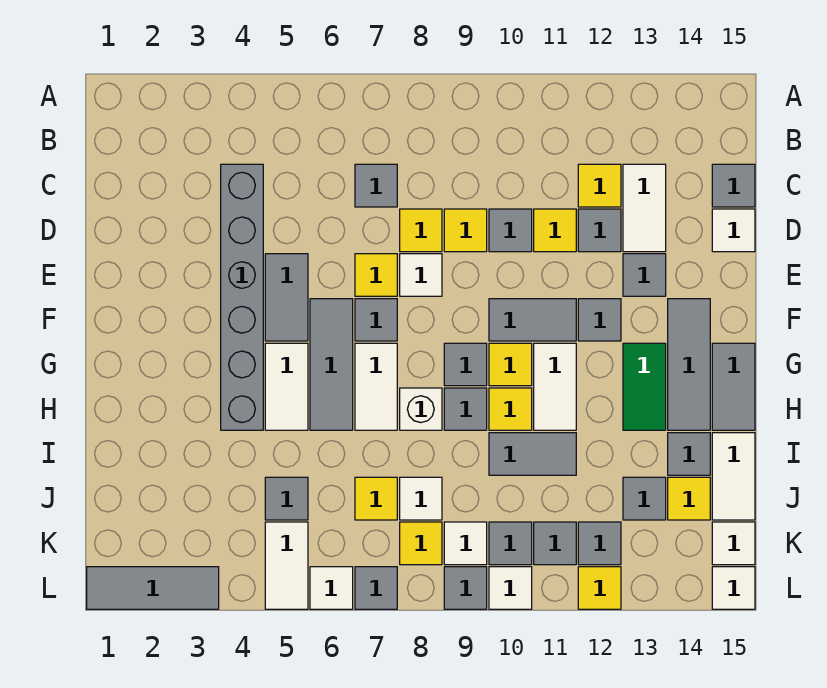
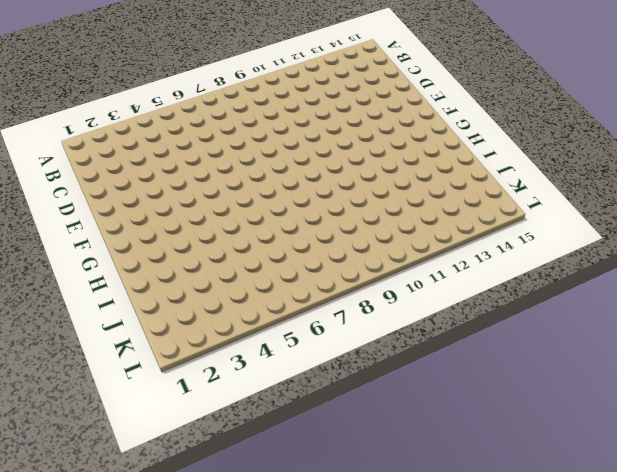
none -> grey 1x6 brick [221,164,263,430]
none -> grey 1x1 tile [355,164,397,207]
none -> yellow 1x1 tile [578,164,621,207]
none -> white 1x2 tile [623,164,666,252]

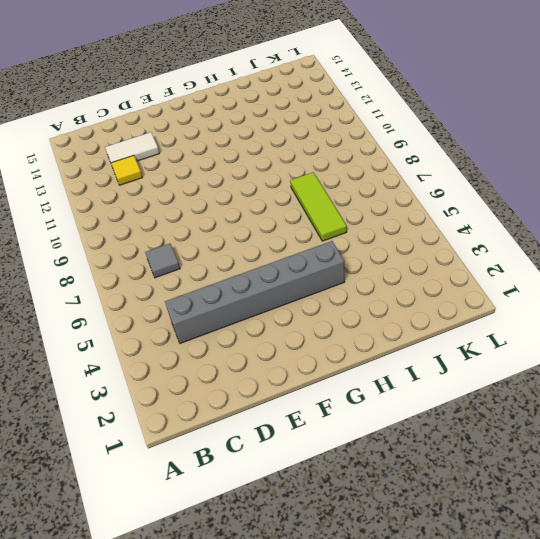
lime 1x3 tile [290,172,347,241] -> none
none -> grey 1x1 tile [712,164,755,207]
none -> yellow 1x1 tile [400,209,442,252]
none -> yellow 1x1 tile [444,209,487,252]
none -> grey 1x1 tile [489,209,532,252]

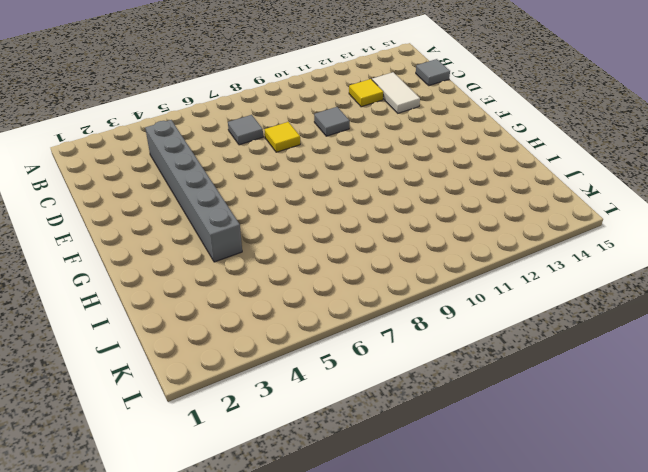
none -> yellow 1x1 tile [444,209,487,252]
none -> yellow 1x1 tile [534,209,576,252]
none -> grey 1x1 tile [578,209,621,252]
none -> white 1x1 tile [712,209,755,252]

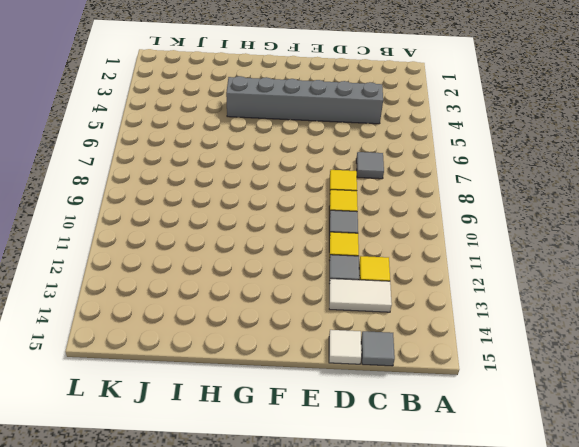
none -> grey 1x2 tile [265,254,308,341]
none -> yellow 1x1 tile [355,254,397,296]
none -> white 1x1 tile [400,254,442,296]
none -> grey 1x1 tile [623,254,666,296]

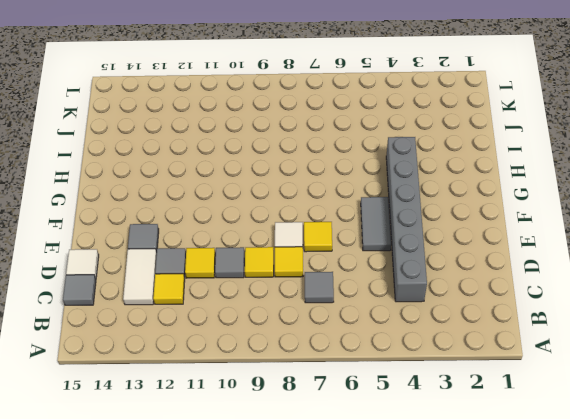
none -> grey 1x3 tile [310,299,353,430]
none -> grey 1x1 tile [355,299,397,341]
none -> grey 1x2 tile [489,299,576,341]
none -> grey 1x1 tile [578,299,621,341]

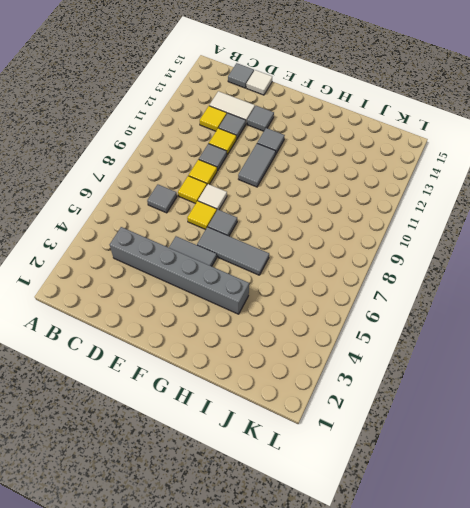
none -> grey 1x3 tile [668,299,710,430]
none -> white 1x2 tile [265,343,308,430]
none -> white 1x2 tile [355,343,397,430]
none -> grey 1x1 tile [444,343,487,386]

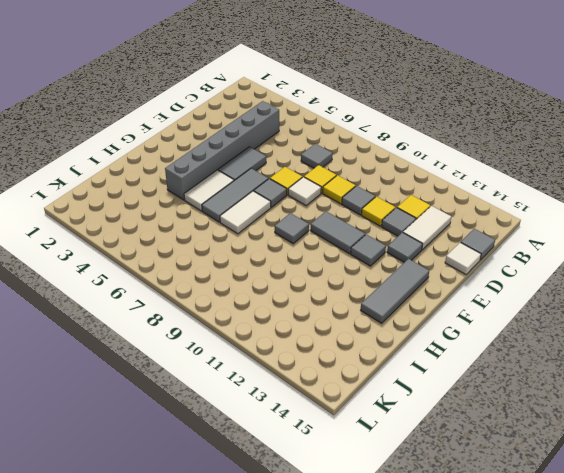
none -> yellow 1x1 tile [489,343,532,386]
none -> white 1x2 tile [534,343,576,430]
none -> green 1x2 tile [623,343,666,430]
none -> grey 1x2 tile [712,343,755,430]

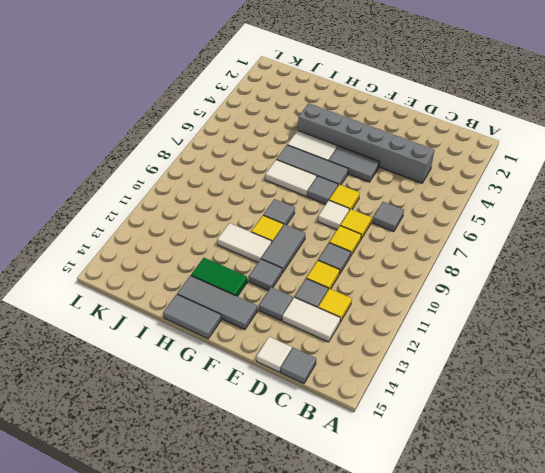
none -> white 1x1 brick [400,388,442,430]
none -> grey 1x1 tile [444,388,487,430]
none -> yellow 1x1 tile [489,388,532,430]
none -> grey 1x2 tile [489,433,576,475]

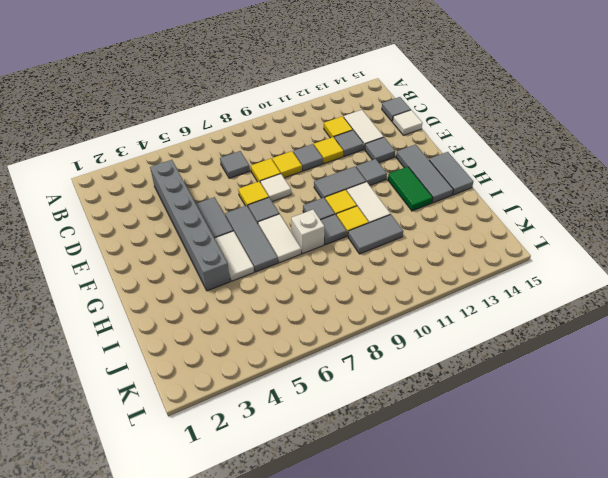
none -> grey 1x1 tile [668,433,710,475]
none -> white 1x2 tile [712,433,755,520]
none -> grey 1x1 tile [265,477,308,520]
none -> yellow 1x1 tile [355,477,397,520]

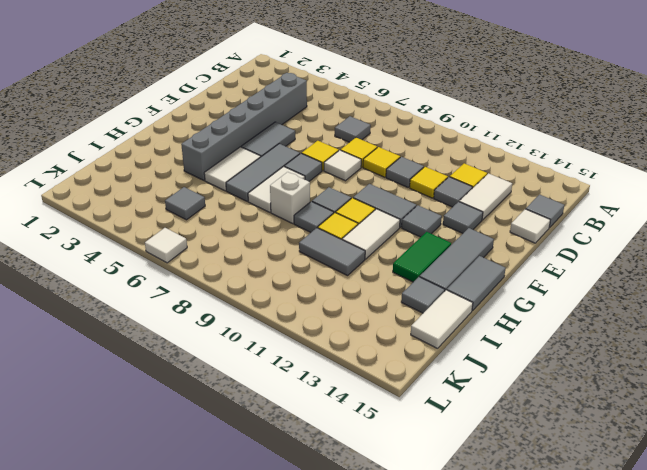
none -> yellow 1x1 tile [355,477,397,520]
none -> white 1x1 tile [400,477,442,520]
none -> grey 1x1 tile [623,477,666,520]
none -> yellow 1x1 tile [668,477,710,520]

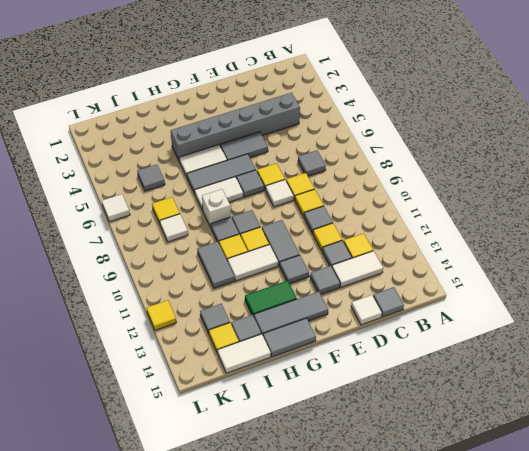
none -> white 1x2 tile [265,522,308,609]
none -> yellow 1x1 tile [400,522,442,565]
none -> white 1x1 tile [444,522,487,565]
none -> grey 1x1 tile [489,522,532,565]

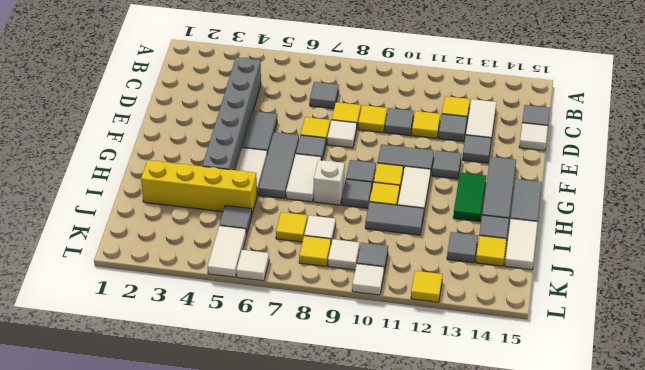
yellow 1x4 brick [141,160,257,214] -> none
none -> grey 1x1 tile [534,522,576,565]
none -> grey 1x1 tile [578,522,621,565]
none -> white 1x1 tile [712,522,755,565]
none -> grey 1x3 tile [87,567,219,609]

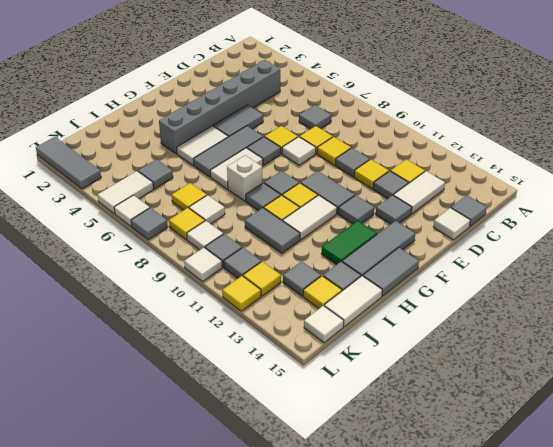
yellow 1x1 tile [243,261,281,296] -> grey 1x1 tile [578,522,621,565]
none -> grey 1x1 tile [444,567,487,609]
none -> white 1x1 tile [712,567,755,609]

